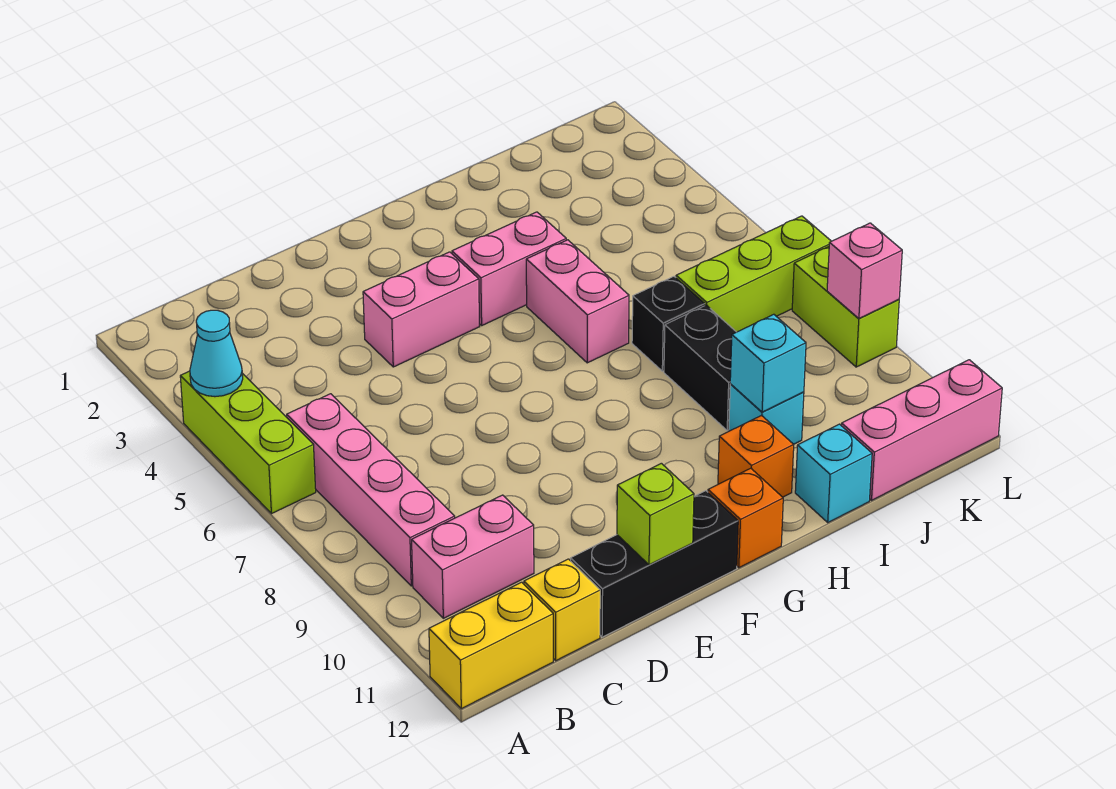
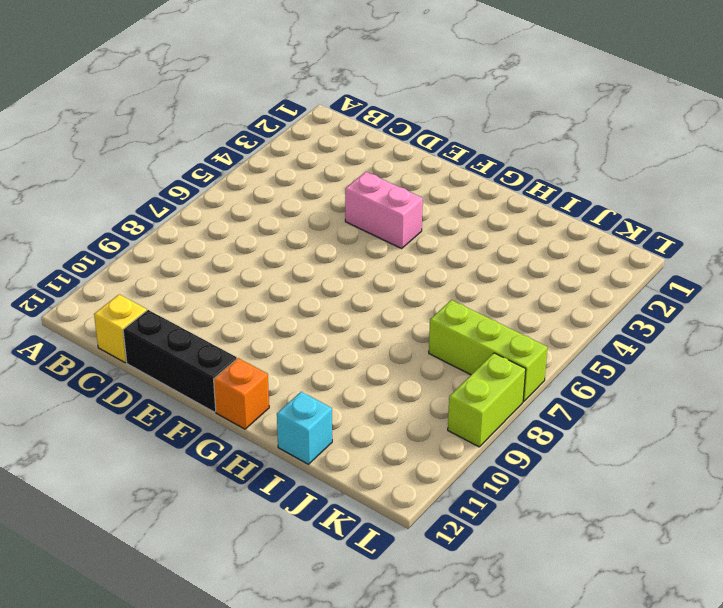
none -> lime 1x3 brick [180,371,316,514]
none -> yellow 1x2 brick [429,582,553,709]
none -> pink 1x4 brick [287,394,455,586]

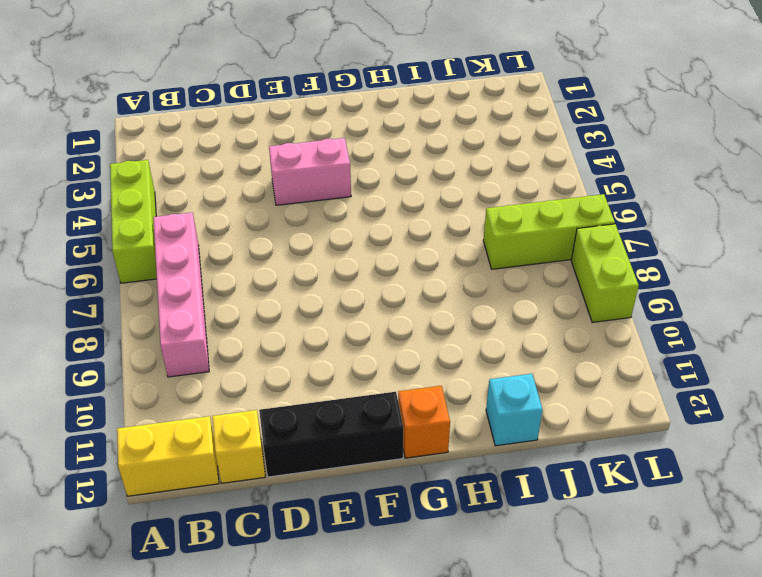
none -> pink 1x2 brick [412,495,534,618]
none -> pink 1x2 brick [452,212,566,325]
none -> pink 1x2 brick [526,240,629,363]

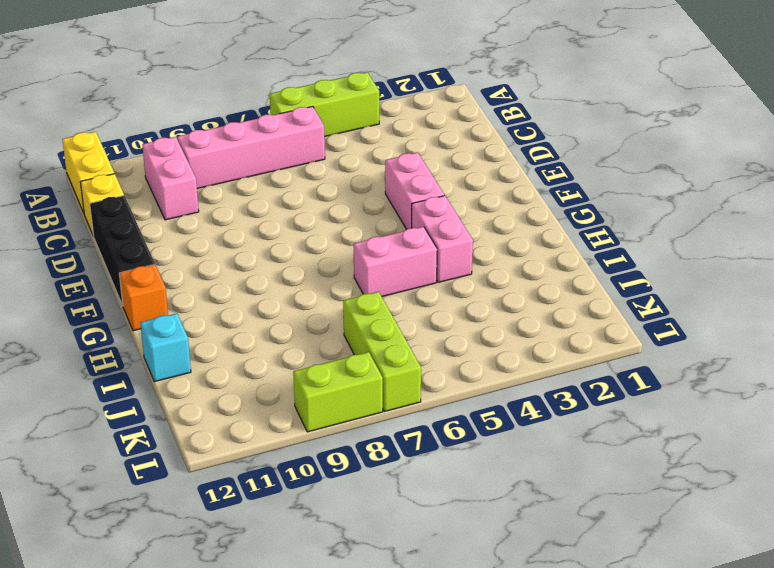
none -> orange 1x1 brick [718,416,794,497]
none -> black 1x1 brick [632,277,705,371]
none -> black 1x2 brick [664,305,736,430]

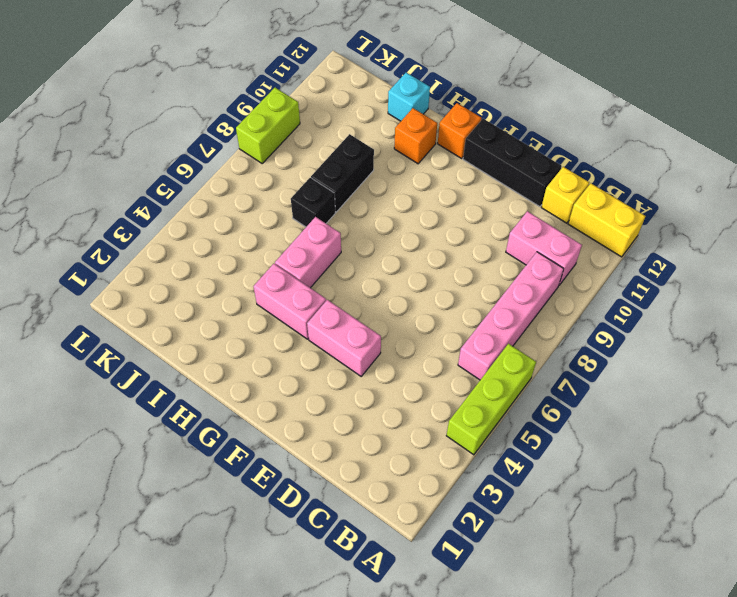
none -> cyan 1x1 brick [729,384,804,444]
none -> lime 1x3 brick [676,216,831,332]
none -> pink 1x3 brick [841,360,1002,500]

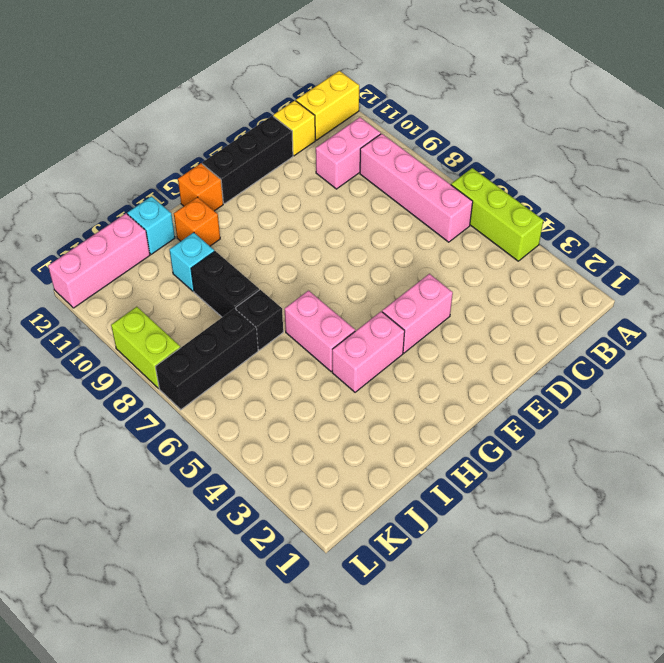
black 1x3 brick [155,308,258,410] -> lime 1x3 brick [676,216,831,332]
none -> cyan 1x1 cone [190,310,243,397]
none -> lime 1x1 brick [617,463,694,565]
none -> cyan 1x1 brick [730,314,806,412]

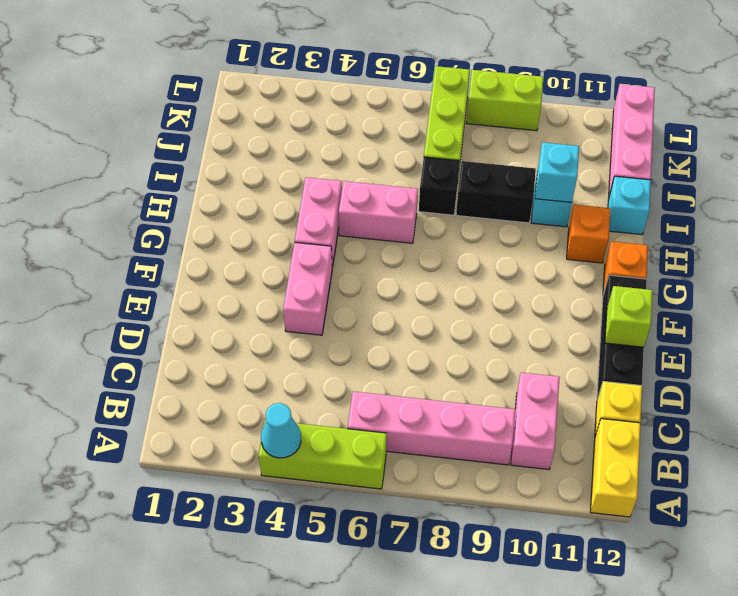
none -> pink 1x1 brick [827,223,902,318]

